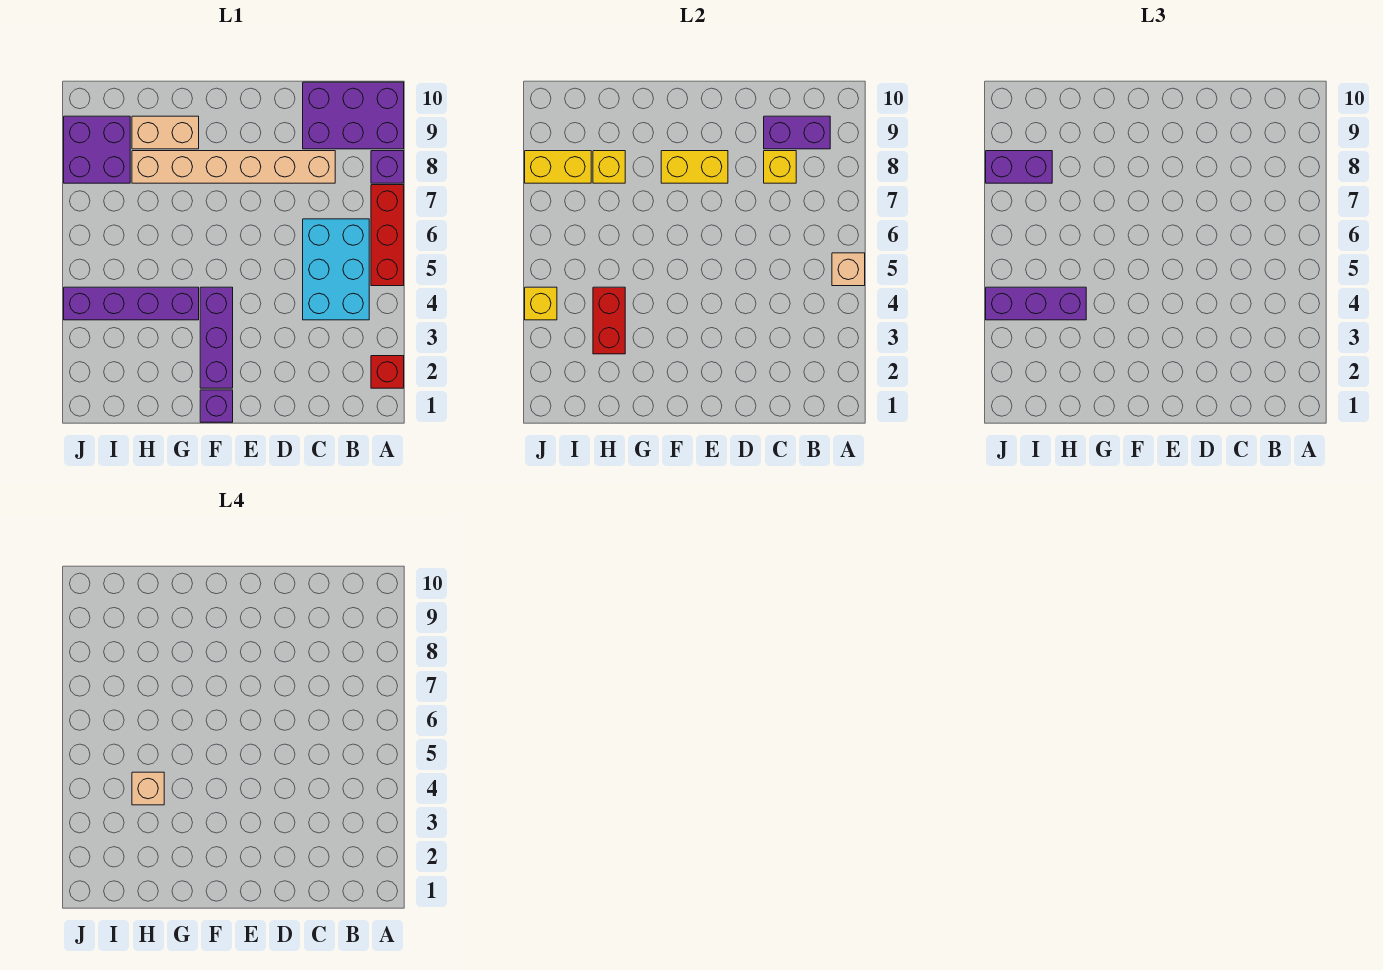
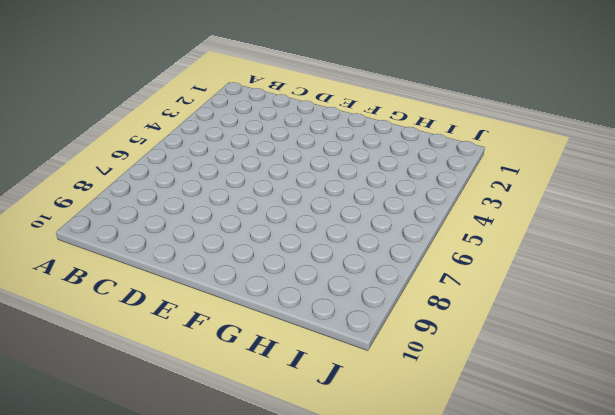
none -> red 1x1 brick [371,356,404,388]
none -> red 1x3 brick [371,185,404,286]
none -> purple 1x1 brick [371,151,404,183]

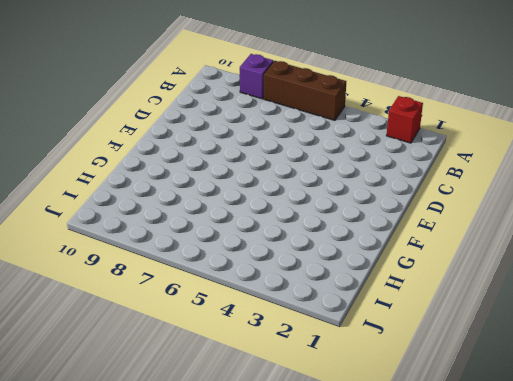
brown 1x3 brick [263,61,346,120] -> red 1x3 brick [371,185,404,286]
none -> purple 2x3 brick [303,82,404,149]
none -> cyan 2x3 brick [303,219,369,320]
none -> tan 1x6 brick [132,151,335,183]

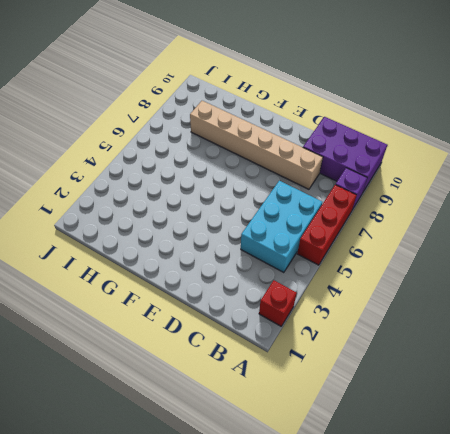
none -> purple 1x1 brick [200,390,233,422]
none -> purple 1x3 brick [200,287,233,388]
none -> purple 1x4 brick [64,287,199,320]

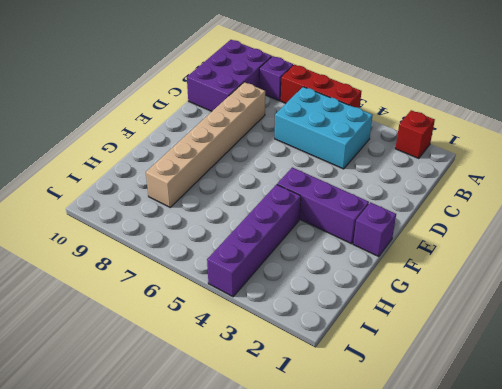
none -> tan 1x2 brick [132,116,199,149]
none -> purple 2x2 brick [64,116,130,183]
none -> tan 1x1 brick [832,253,865,286]

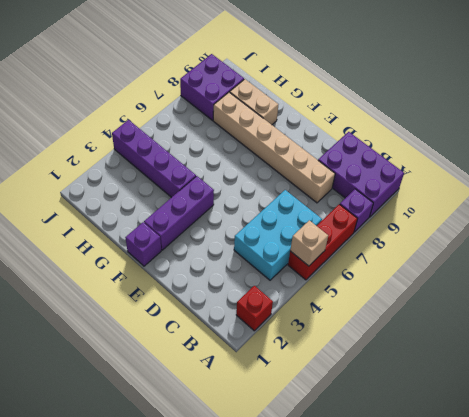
none -> purple 1x2 brick [764,116,830,149]
none -> yellow 1x1 brick [764,151,796,183]
none -> yellow 1x2 brick [661,151,728,183]

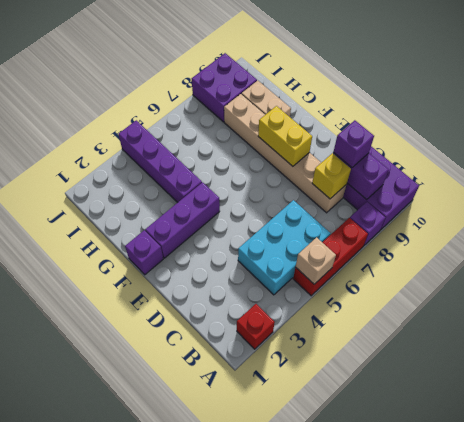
purple 1x1 brick [334,120,374,167] -> none
none -> red 1x2 brick [593,287,625,354]
none -> yellow 1x1 brick [593,151,625,183]
none -> yellow 1x2 brick [525,151,591,183]

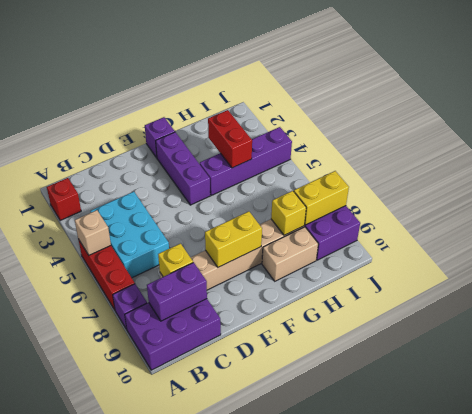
none -> yellow 1x1 brick [525,287,557,320]
none -> purple 1x3 brick [986,287,1086,320]
none -> purple 1x2 brick [986,151,1052,183]

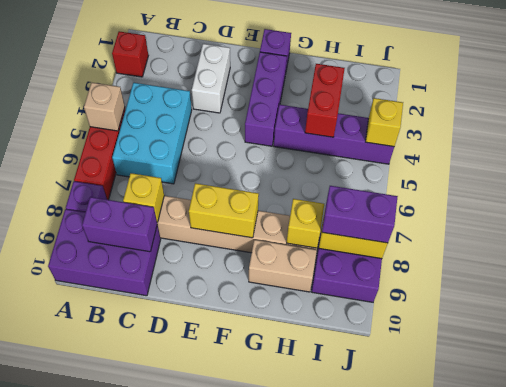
white 1x2 brick [192,44,230,113] -> none
none -> purple 1x3 brick [986,287,1086,320]
none -> tan 1x1 brick [132,772,164,805]

